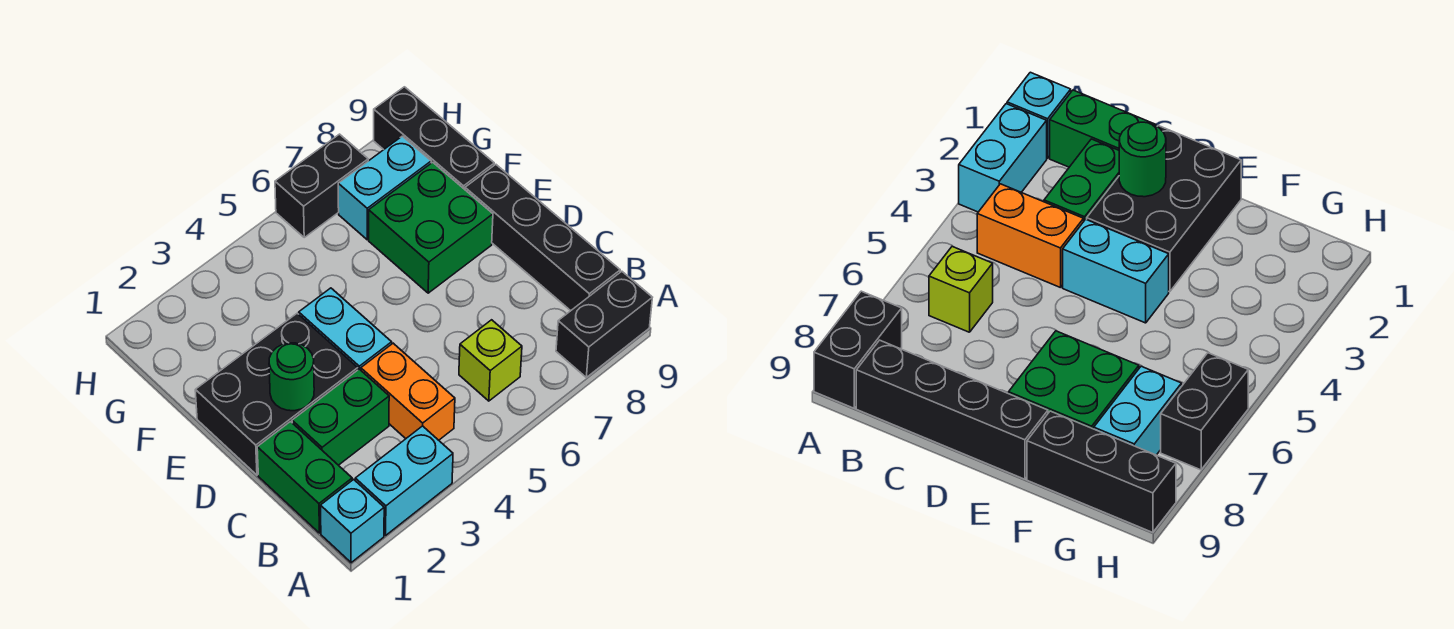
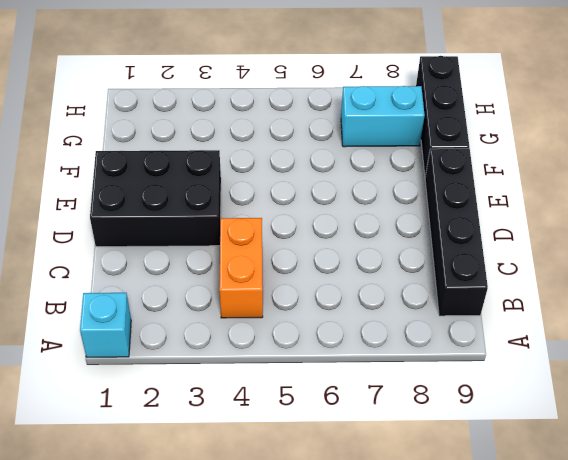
none -> cyan 1x2 brick [355,426,453,535]
none -> black 1x2 brick [556,271,652,377]
none -> green 1x2 brick [257,422,352,533]

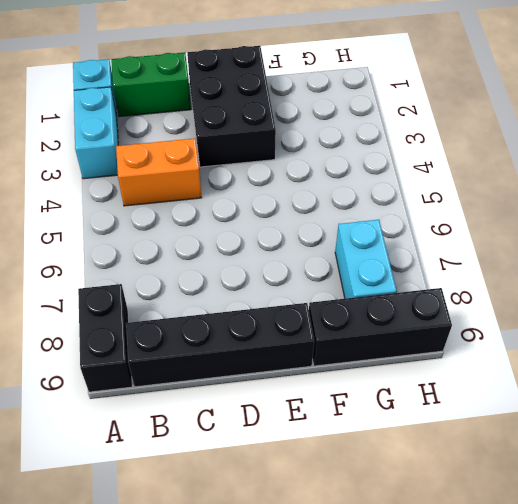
none -> lime 1x1 brick [459,320,522,401]
none -> green 1x2 brick [292,369,389,465]
none -> cyan 1x2 brick [299,288,392,370]

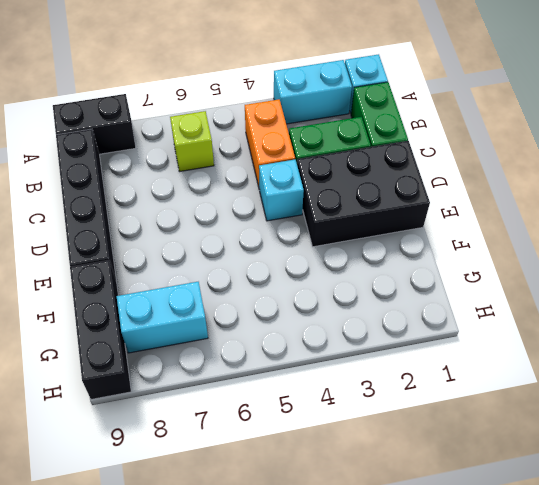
cyan 1x1 brick [259,160,304,221] -> cyan 1x2 brick [299,288,392,370]
none -> green 2x2 brick [369,162,493,293]
none -> black 1x2 brick [275,134,368,237]
none -> green 1x1 round brick [269,343,314,411]

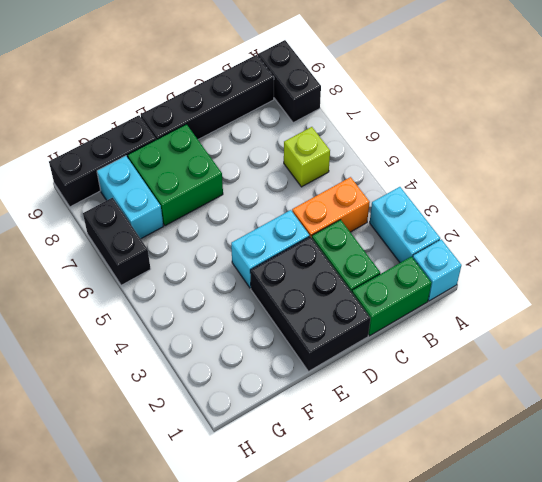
none -> green 1x1 round brick [269,343,314,411]

